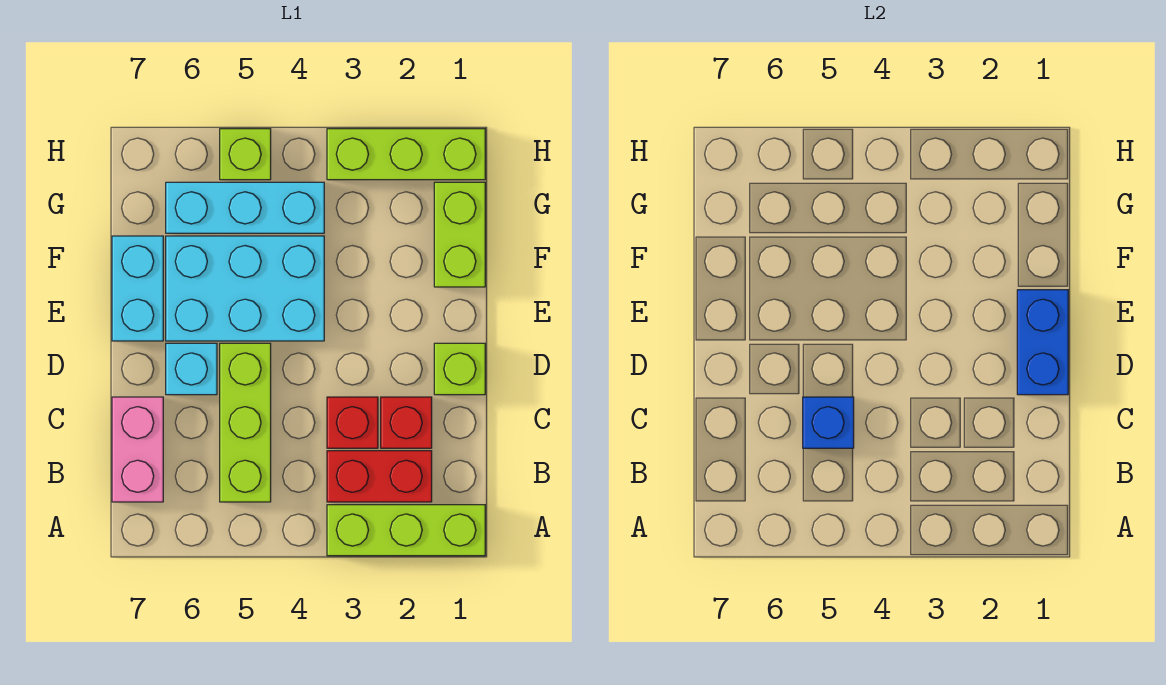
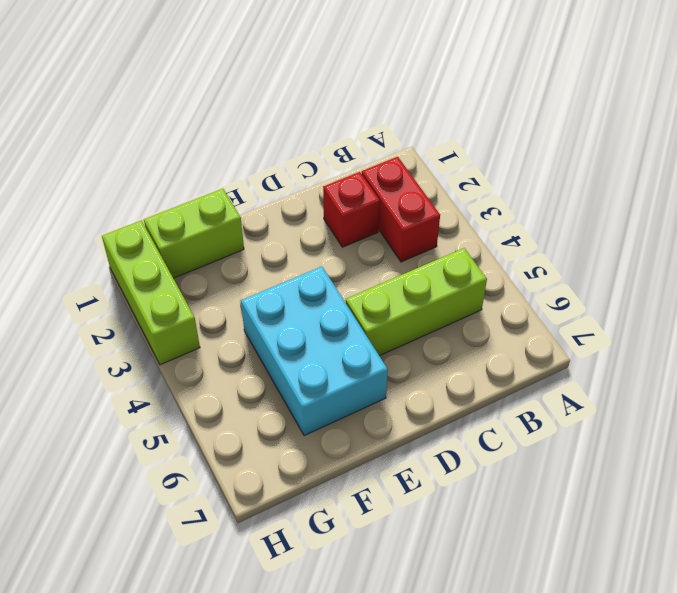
none -> lime 1x3 brick [327,505,485,556]
none -> pink 1x2 brick [112,397,163,502]
none -> red 1x1 brick [327,397,378,448]

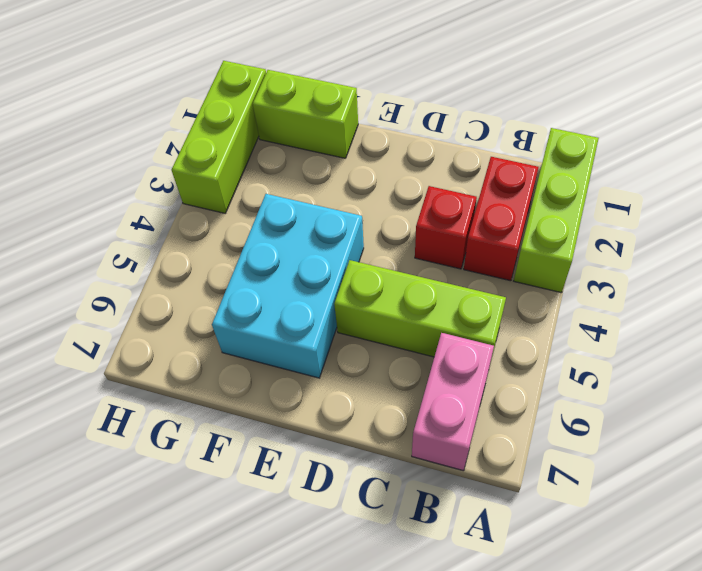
pink 1x2 brick [412,333,494,471] -> pink 1x2 brick turned to [112,397,163,502]
none -> red 1x1 brick [381,397,432,448]
none -> lime 1x1 brick [434,343,485,395]
none -> cyan 1x1 brick [166,343,217,395]

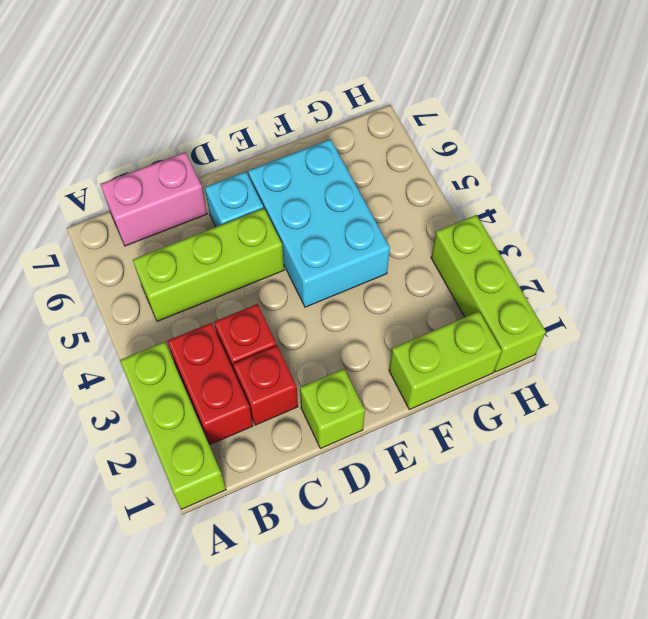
none -> cyan 1x2 brick [112,236,163,341]
none -> cyan 1x3 brick [166,182,324,233]
none -> lime 1x1 brick [220,129,271,180]

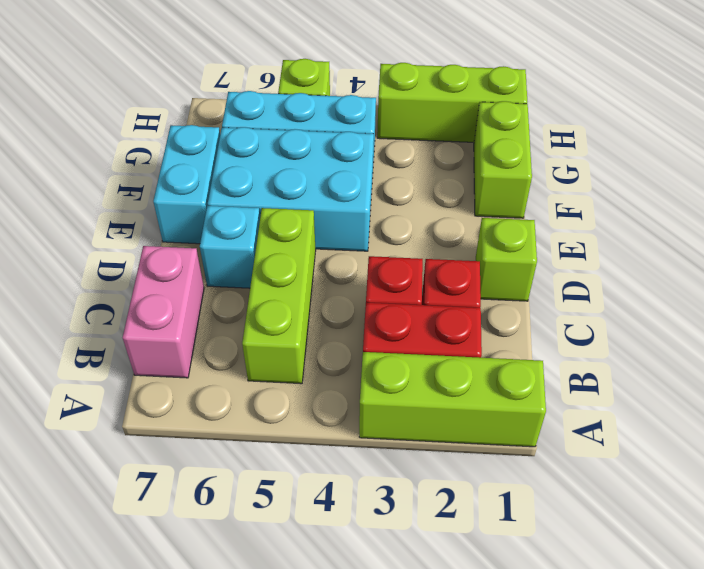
none -> blue 1x1 brick [803,397,854,448]
none -> blue 1x2 brick [1017,290,1068,395]

